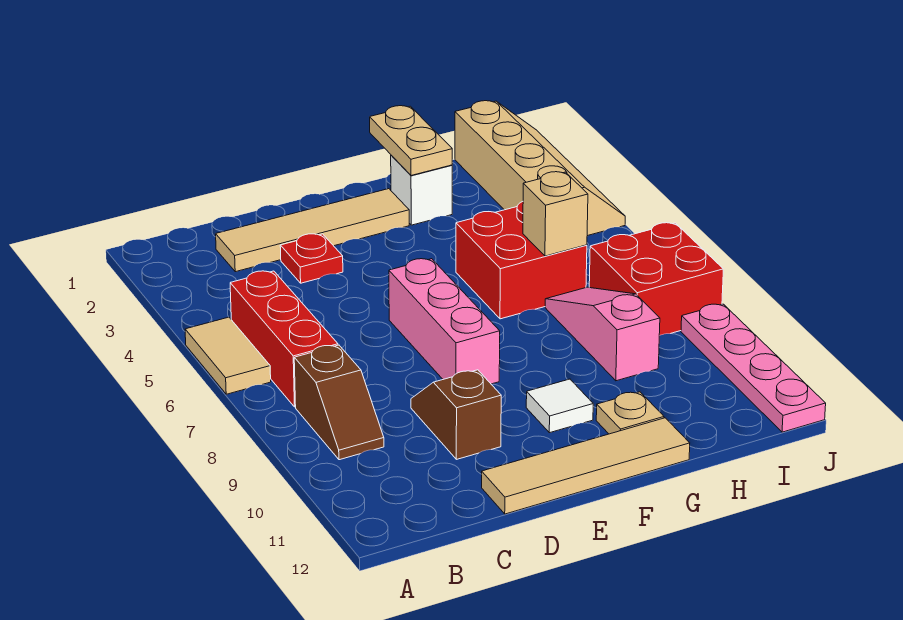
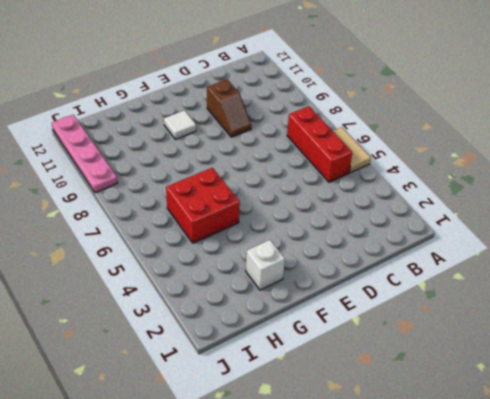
none -> brown 1x2 slope [294,345,384,460]
none -> tan 1x4 tile [216,189,409,272]
none -> red 1x1 plate [280,234,343,283]

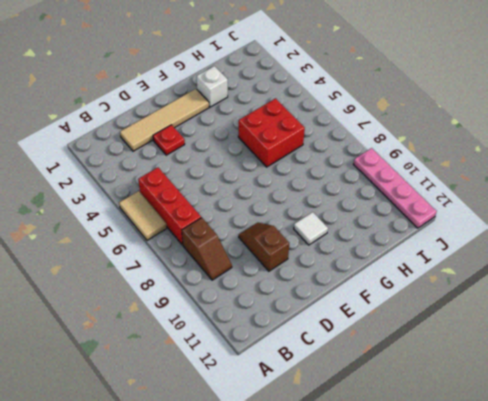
none -> tan 1x4 tile [482,418,690,514]
none -> pink 1x3 brick [389,259,500,384]
none -> tan 1x1 plate [596,392,664,434]

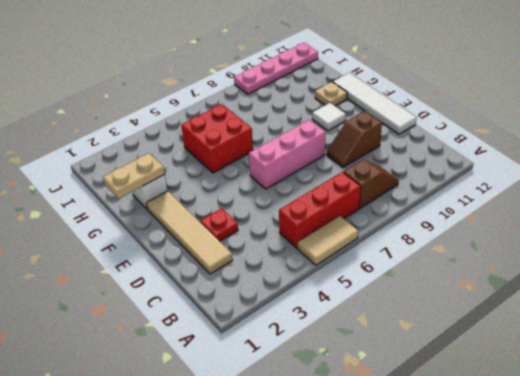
white 1x4 tile [333,73,417,134] -> tan 1x4 tile [482,418,690,514]
none -> pink 1x3 slope [545,287,660,381]
none -> tan 2x4 slope [455,101,625,236]
none -> red 2x2 brick [589,223,723,336]

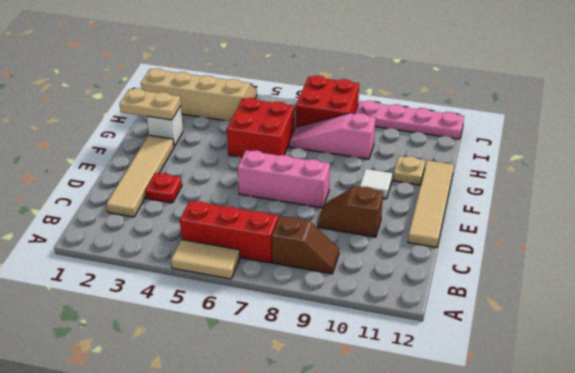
none -> tan 1x1 brick [523,172,588,256]

